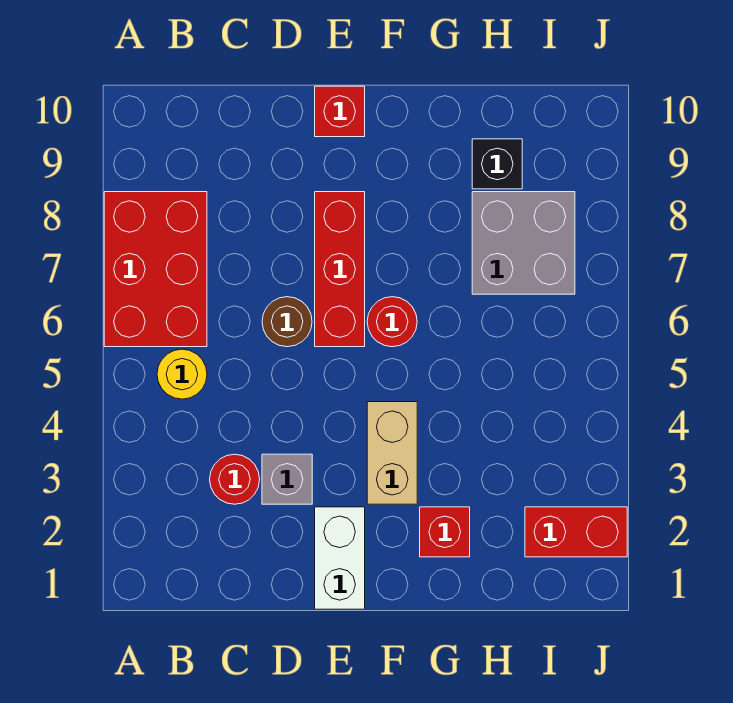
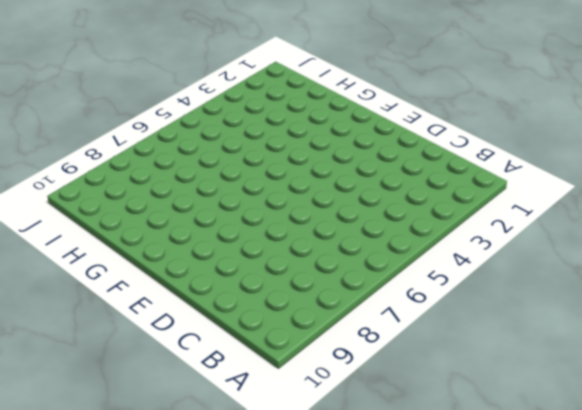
none -> red 2x3 brick [104,192,207,347]
none -> yellow 1x1 round brick [157,349,207,399]
none -> red 1x1 round brick [210,454,260,504]

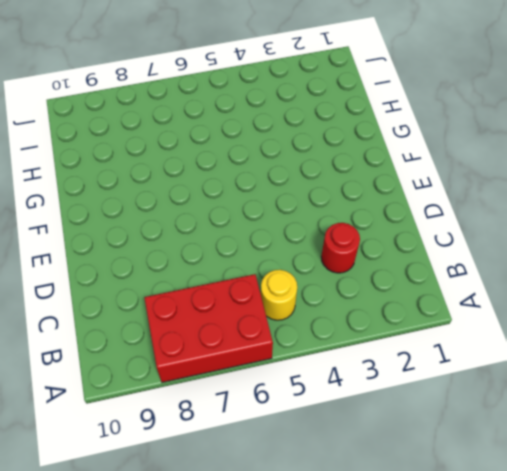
none -> grey 1x1 brick [262,454,312,504]
none -> brown 1x1 round brick [262,297,312,347]
none -> white 1x2 brick [315,507,365,609]

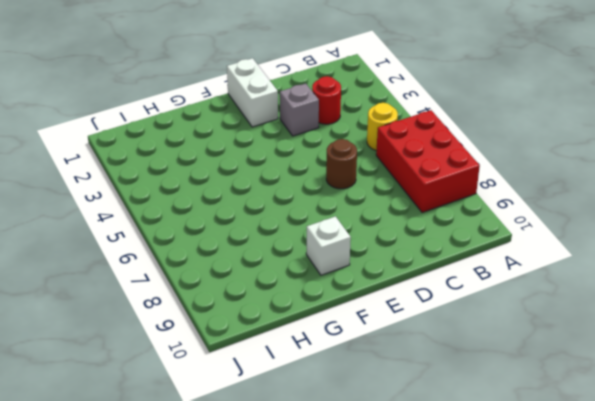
white 1x1 brick [306,216,351,275] -> none
none -> red 1x3 brick [315,192,365,347]
none -> red 1x1 brick [315,86,365,137]
none -> tan 1x2 brick [367,402,417,504]

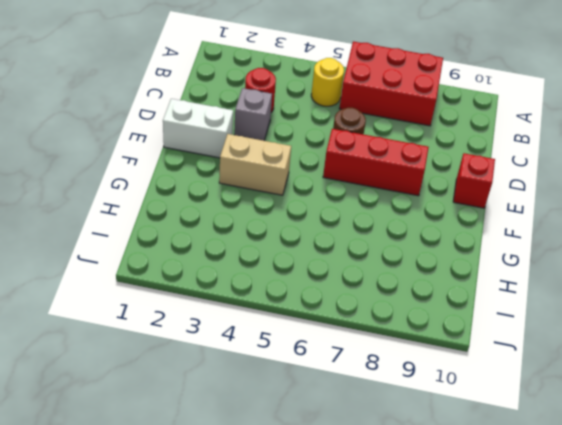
none -> red 1x1 round brick [367,297,417,347]
none -> red 1x1 brick [420,507,470,557]
none -> grey 2x2 brick [472,192,575,294]

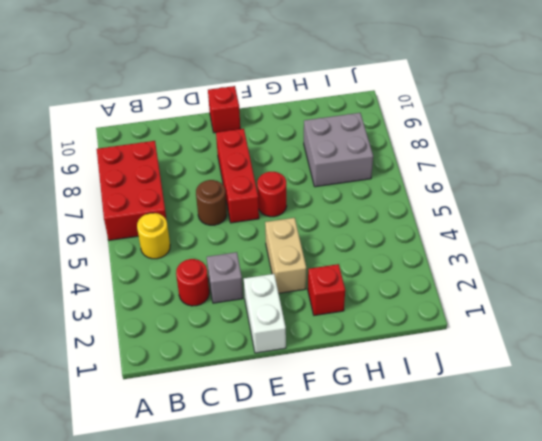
none -> black 1x1 brick [472,139,522,189]
none -> red 1x2 brick [525,507,627,557]

